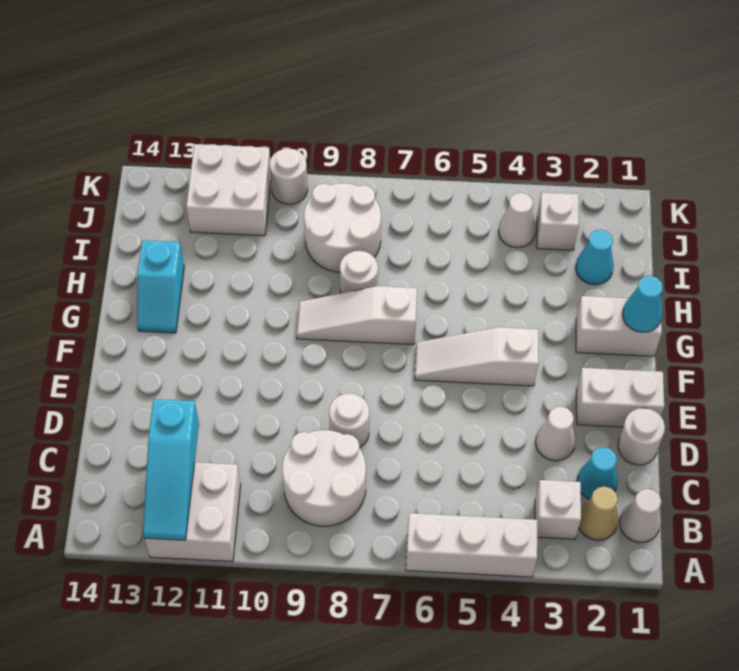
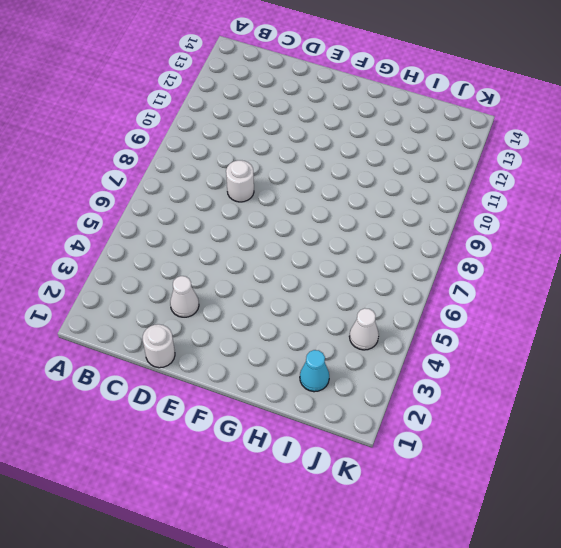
none -> white 1x3 brick [406,513,537,577]
none -> white 2x2 brick [144,462,241,562]
none -> white 1x1 cone [619,489,661,543]

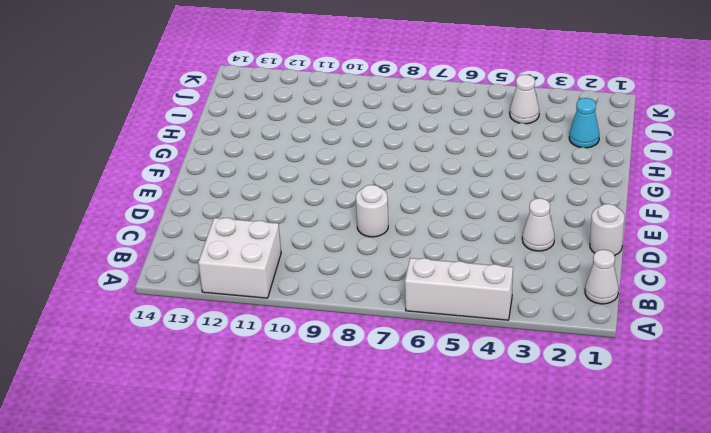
none -> tan 1x1 cone [579,486,618,540]
none -> white 1x1 brick [535,480,581,539]
none -> white 2x2 round brick [282,430,366,526]

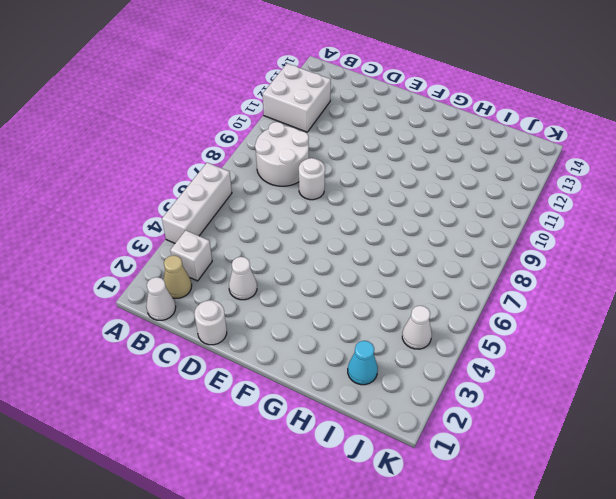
none -> cyan 1x1 cone [577,447,618,499]
none -> white 1x2 brick [576,368,664,427]
none -> white 1x3 slope [415,327,539,386]

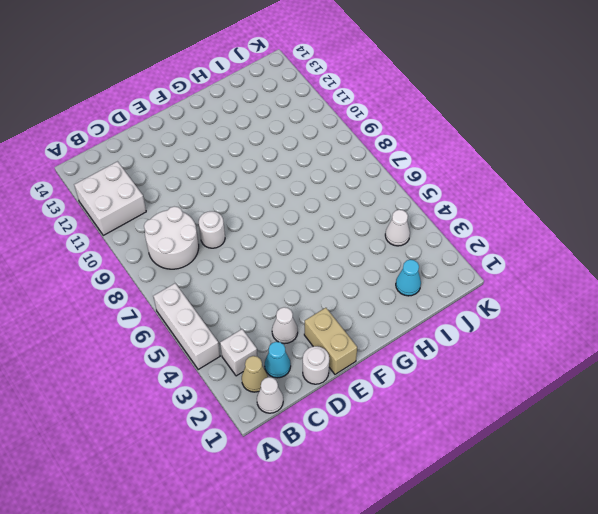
tan 1x2 brick [304,308,357,374] -> white 1x2 brick [576,368,664,427]
none -> white 1x3 slope [415,327,539,386]
none -> white 1x2 brick [576,296,662,356]
none -> white 1x3 slope [297,286,417,345]

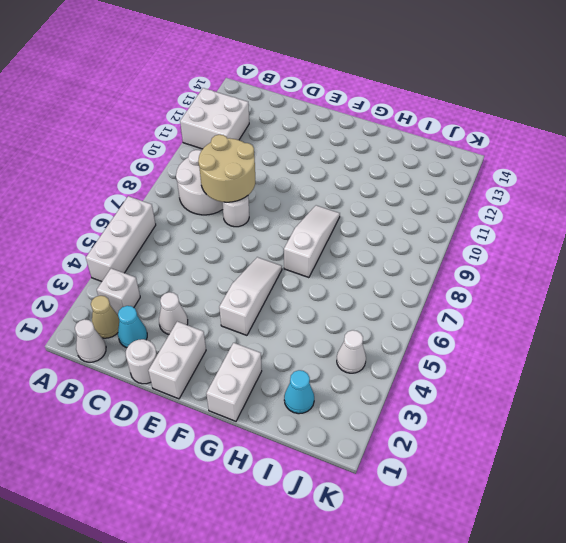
tan 2x2 round brick [198,135,255,202] -> none
none -> cyan 1x2 slope [137,240,184,333]
none -> white 1x1 round brick [340,251,378,293]
none -> white 2x2 round brick [304,183,381,272]

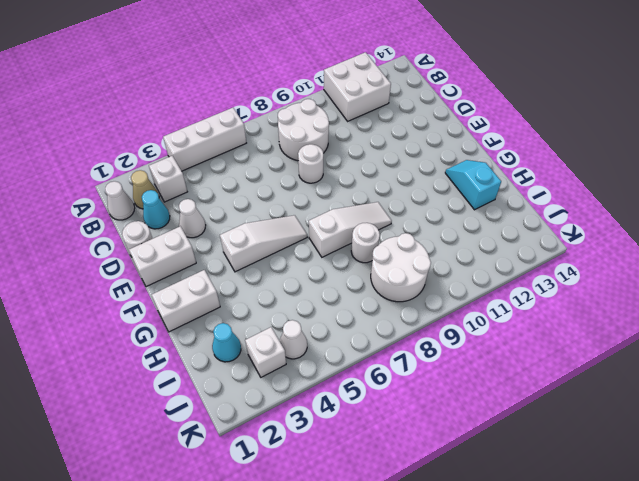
none -> white 2x2 brick [186,144,271,236]
none -> white 1x1 round brick [270,148,308,204]
none -> cyan 1x3 slope [143,399,199,540]

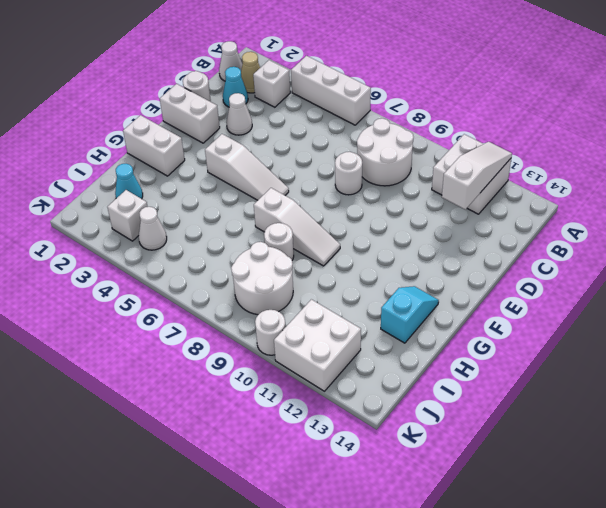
white 1x3 slope [442,142,512,209] -> cyan 1x3 slope [143,399,199,540]
none -> cyan 1x1 cone [622,276,663,332]

